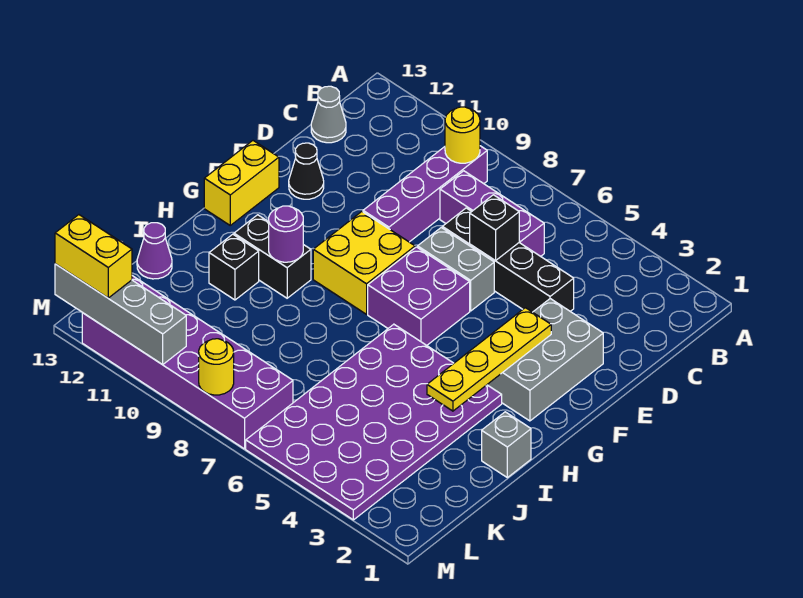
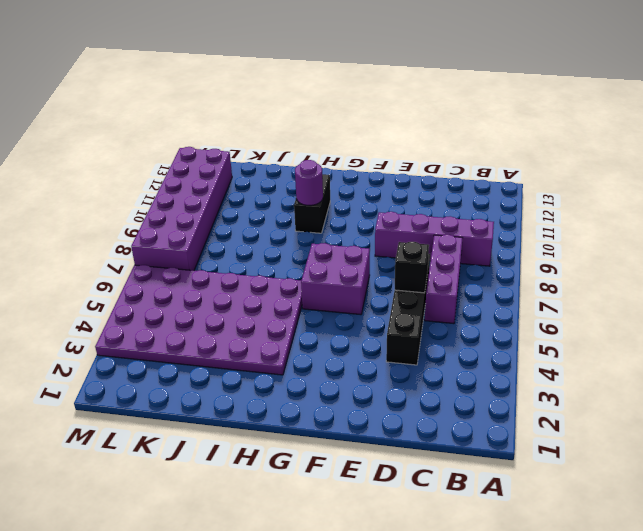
none -> grey 1x1 cone [311,86,346,143]
none -> grey 2x3 brick [487,299,603,421]
none -> grey 1x2 brick [418,228,494,311]

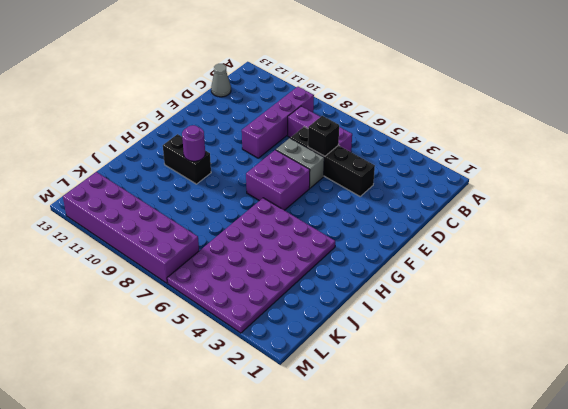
none -> grey 2x3 brick [487,299,603,421]
none -> black 1x1 cone [289,143,324,199]
none -> yellow 2x2 brick [313,212,415,314]

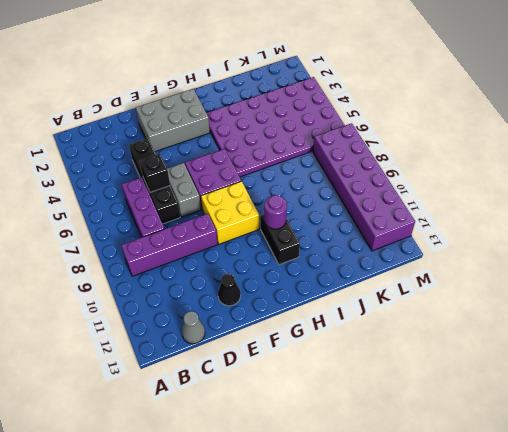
none -> yellow 1x2 brick [204,141,279,225]
none -> grey 1x1 brick [482,412,531,478]
none -> black 1x1 brick [209,234,259,300]

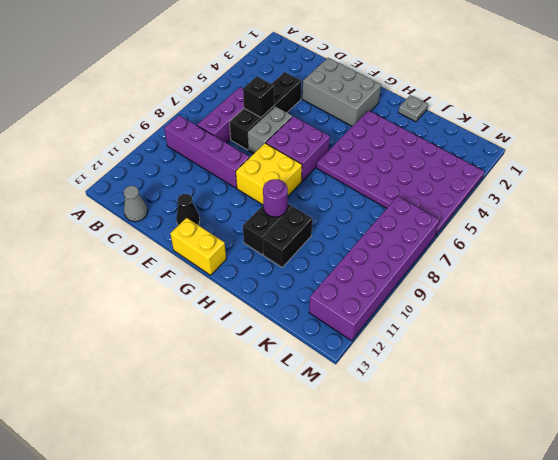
grey 1x1 plate [398,95,428,122] -> grey 1x1 brick [482,412,531,478]
black 1x2 brick [263,207,312,267] -> black 1x1 brick [209,234,259,300]
none -> purple 1x1 cone [137,223,172,279]
none -> yellow 1x1 round brick [445,107,480,163]
none -> yellow 1x4 plate [427,308,551,411]

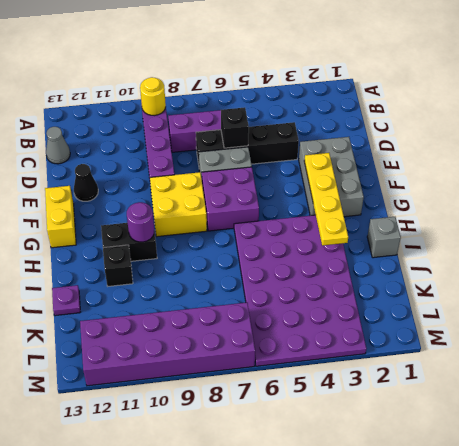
purple 1x1 plate [52,285,80,316] -> purple 1x1 cone [137,223,172,279]
none -> yellow 1x1 round brick [199,339,234,395]
none -> grey 1x4 brick [55,264,186,365]
none -> yellow 1x2 brick [55,215,132,298]

